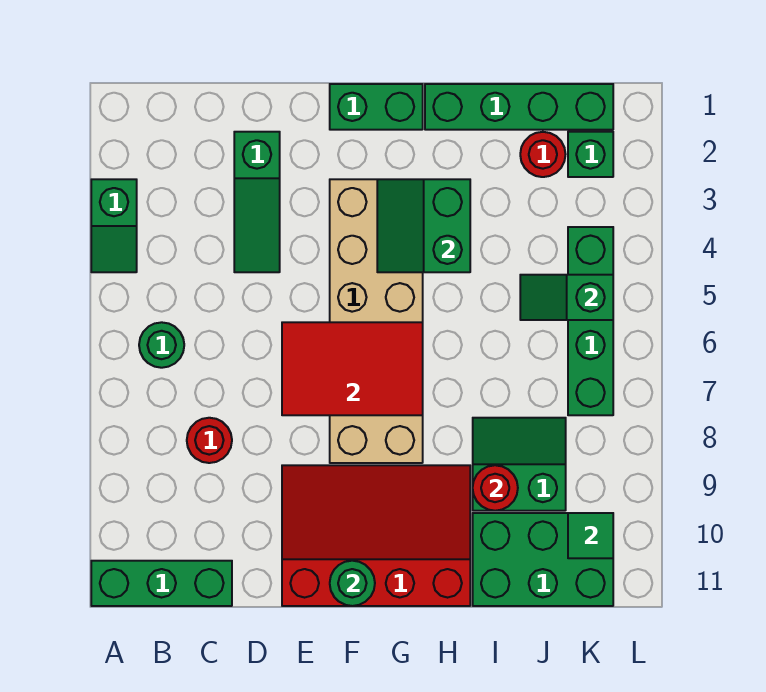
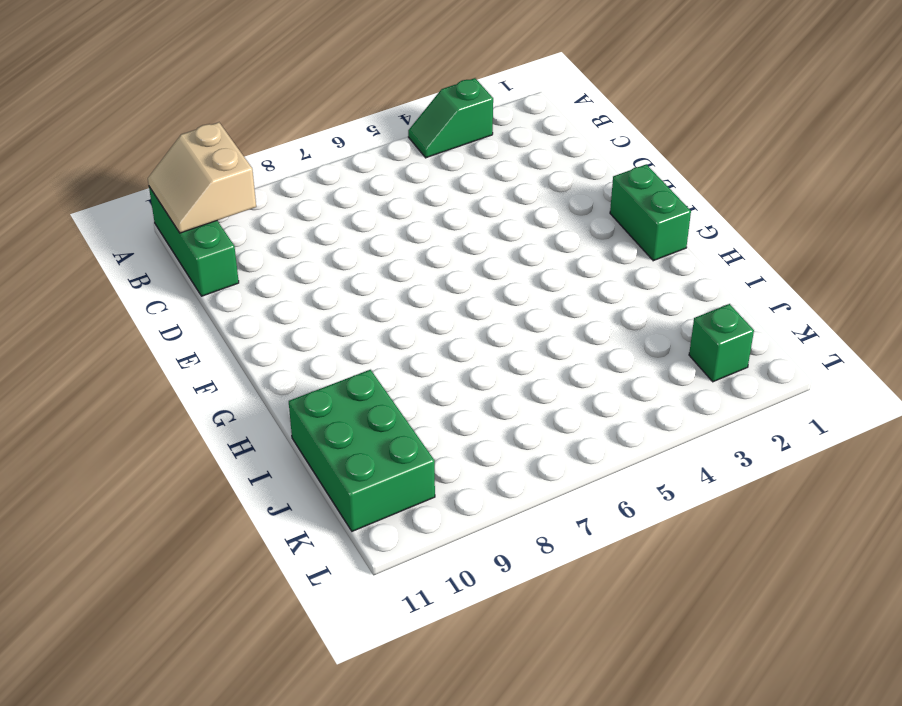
tan 2x2 slope [148,122,256,233] -> none
none -> green 1x1 round brick [139,322,184,368]
none -> red 1x1 round brick [187,418,232,463]
none -> green 1x3 slope [234,132,280,272]

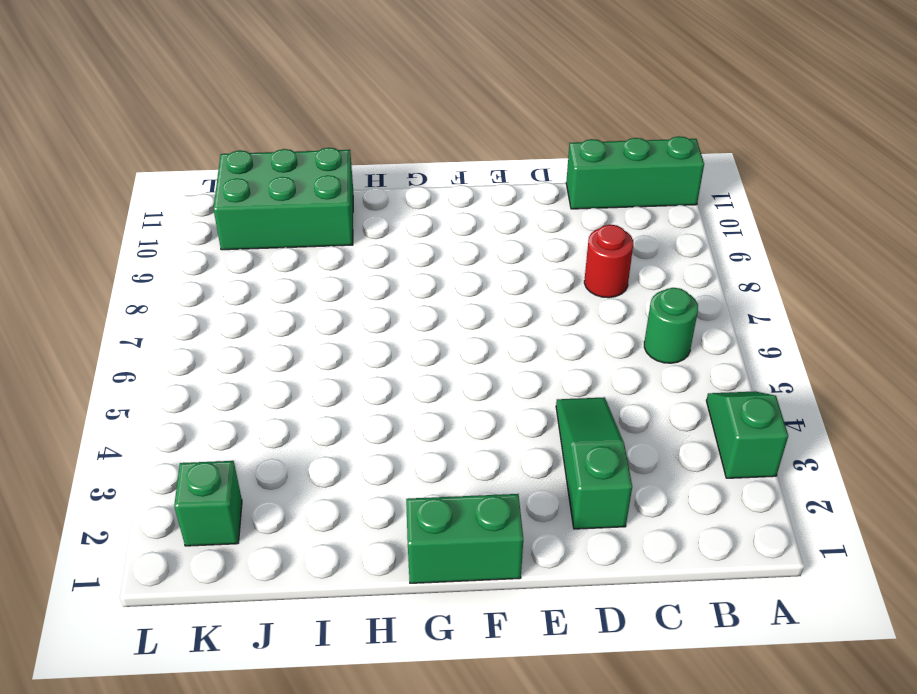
none -> red 3x4 slope [282,465,470,606]
none -> tan 2x6 brick [330,179,423,463]
none -> green 1x4 brick [425,84,613,130]

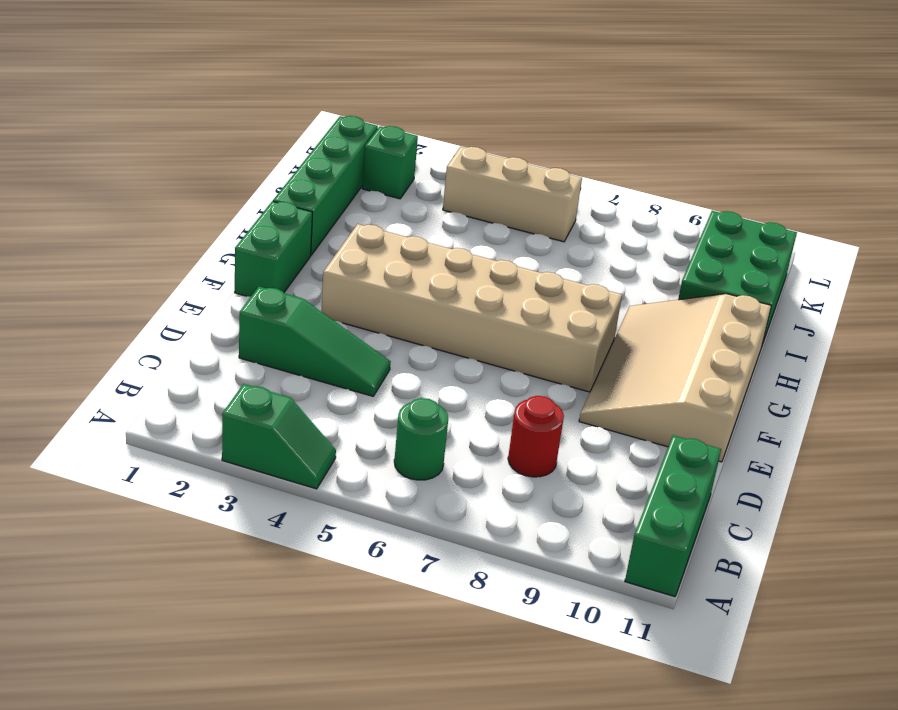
tan 3x4 slope [579,294,771,462] -> red 3x4 slope [282,465,470,606]
tan 1x3 brick [443,147,582,242] -> green 1x4 brick [568,227,613,415]
none -> green 2x2 slope [473,418,566,511]
none -> red 1x1 round brick [520,132,566,177]
none -> red 2x3 tile [282,322,423,415]

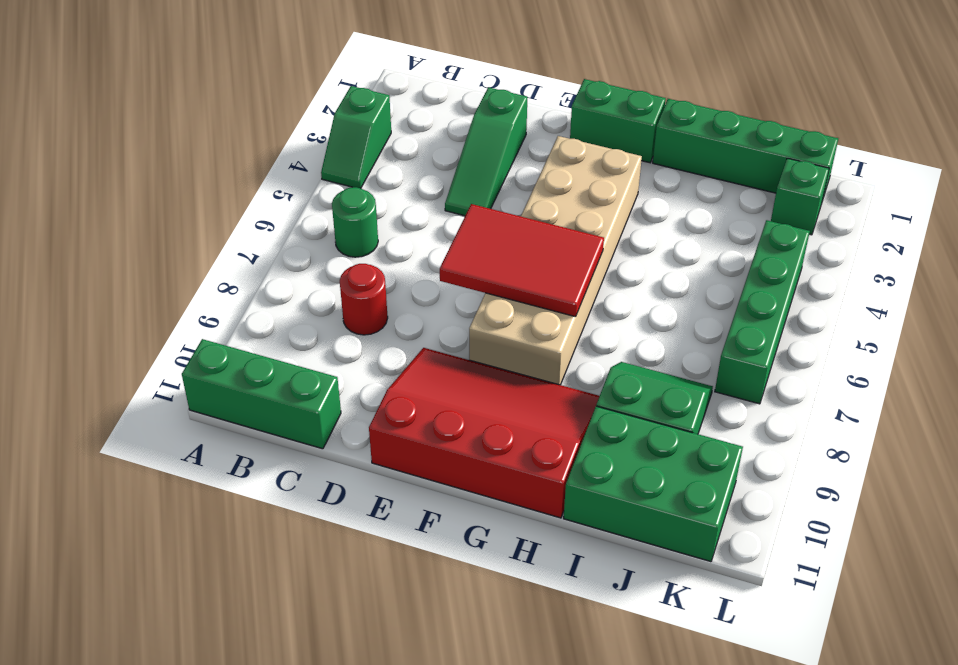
none -> red 1x1 round brick [520,132,566,177]
none -> green 1x1 round brick [330,561,375,606]
none -> green 2x2 slope [377,179,470,272]

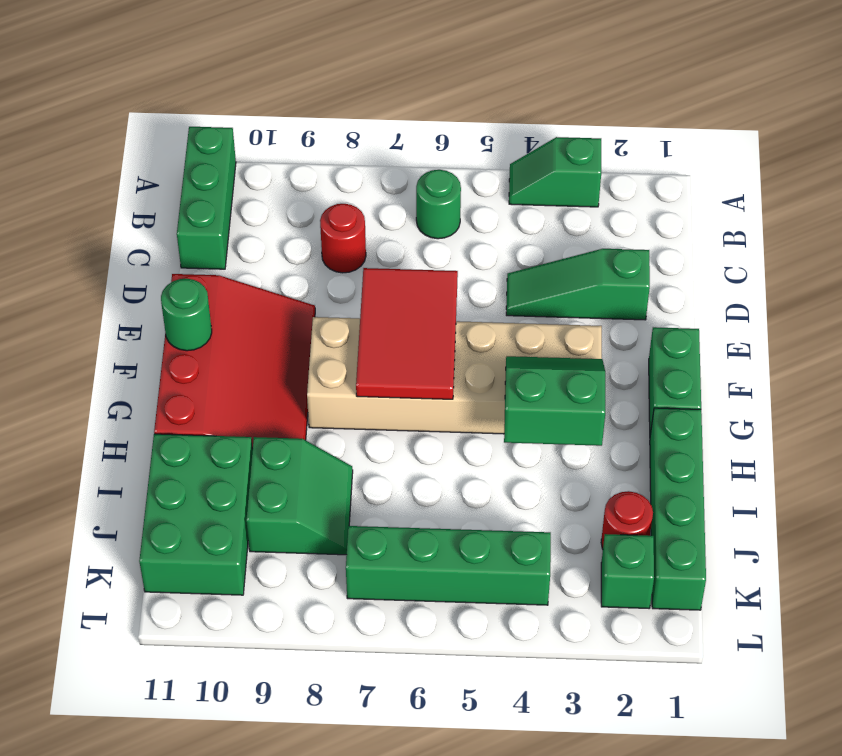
none -> red 1x1 round brick [473,465,518,511]
none -> green 1x2 slope [520,275,613,320]
none -> green 1x1 tile [568,513,613,558]

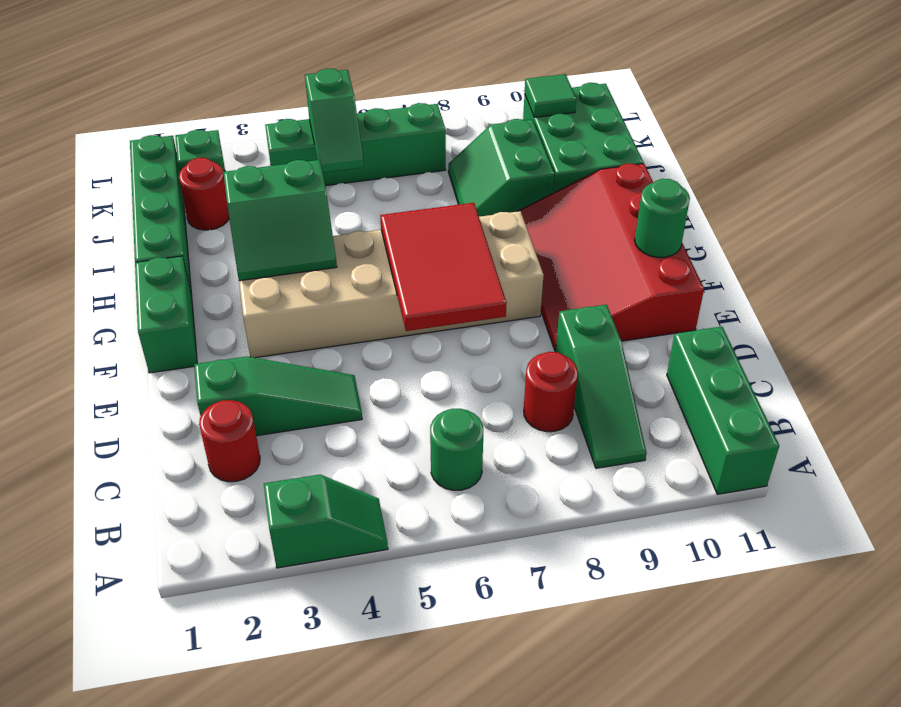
green 1x3 slope [556,305,646,468] -> none
red 1x1 round brick [199,400,260,482] -> red 1x1 round brick moved to [473,465,518,511]

